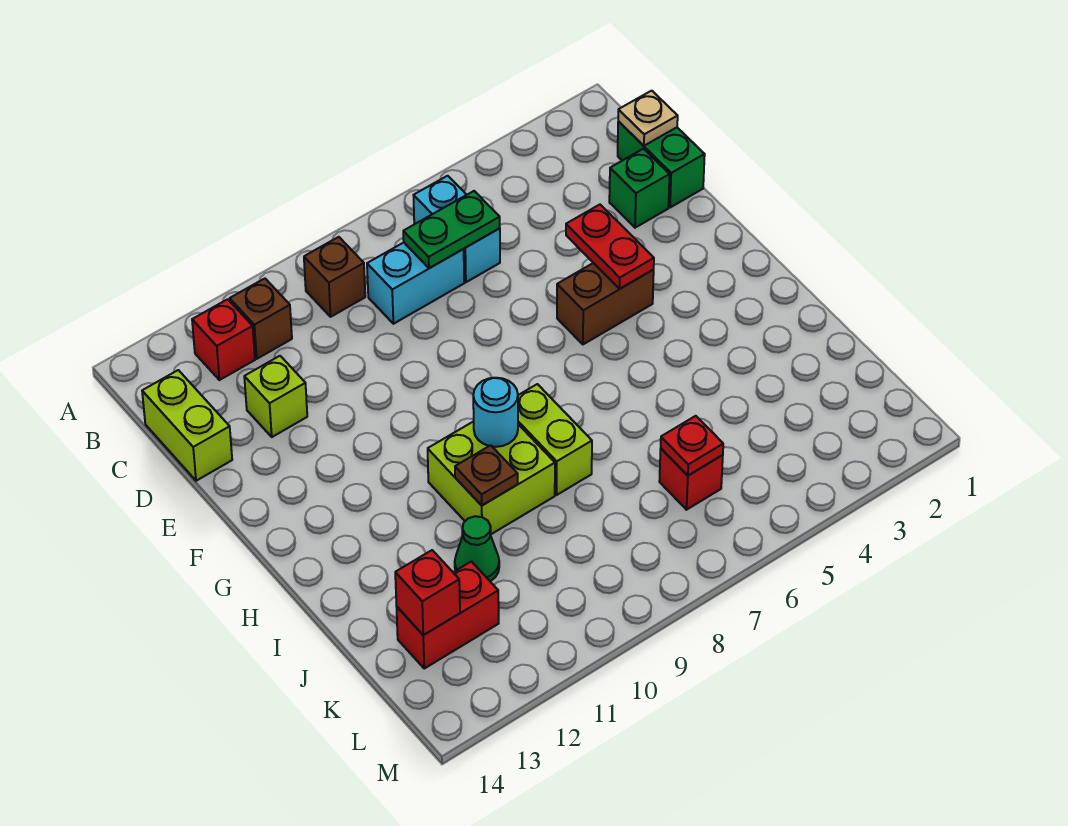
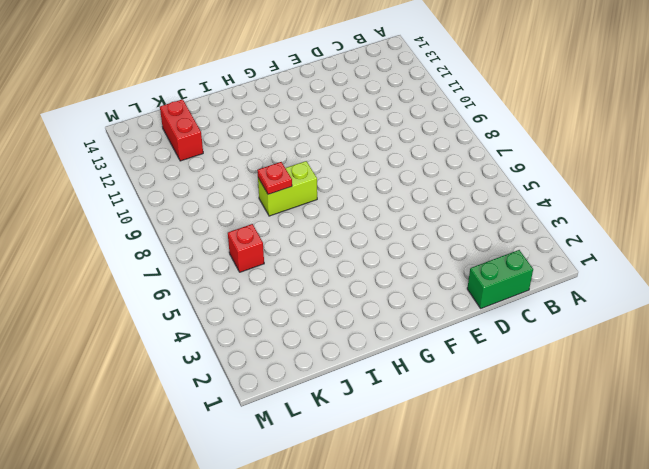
red 1x1 plate [257,162,292,194] -> red 1x1 plate moved to [661,416,723,476]
none -> cyan 1x2 brick [413,176,500,282]
none -> brown 1x1 brick [304,237,365,317]
none -> brown 1x1 brick [230,279,292,359]

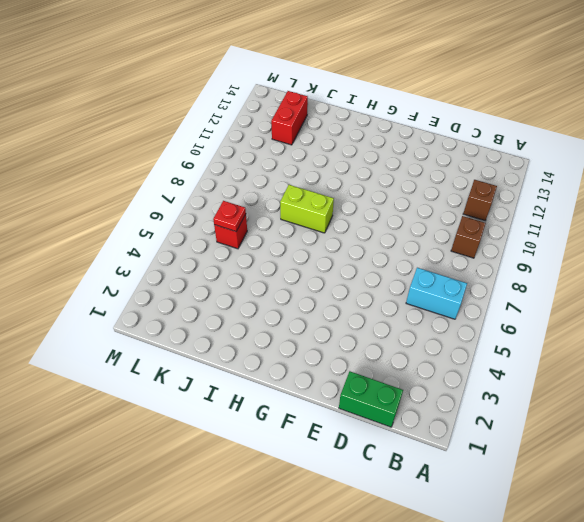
none -> red 1x1 brick [192,299,255,380]
none -> cyan 1x2 brick [367,243,464,324]
none -> lime 1x2 brick [142,370,232,481]

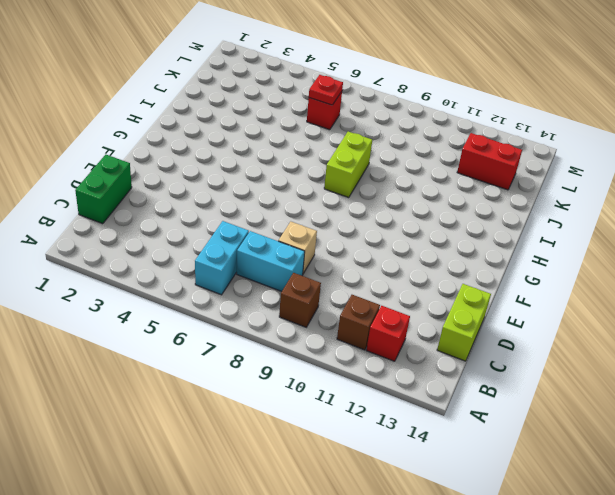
tan 1x1 brick [278,222,317,273] -> none
none -> green 1x1 brick [609,149,670,228]
none -> lime 1x1 brick [244,356,307,437]
none -> brown 1x2 brick [557,263,654,344]

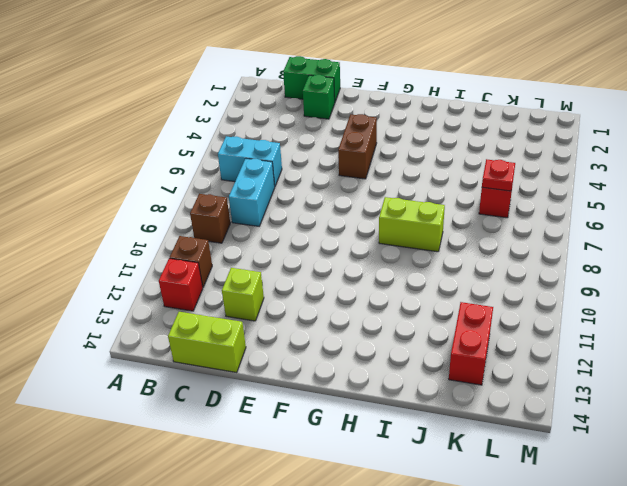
none -> lime 2x2 brick [428,421,555,535]
none -> green 1x1 cone [455,516,499,581]
none -> tan 1x1 plate [618,91,678,146]

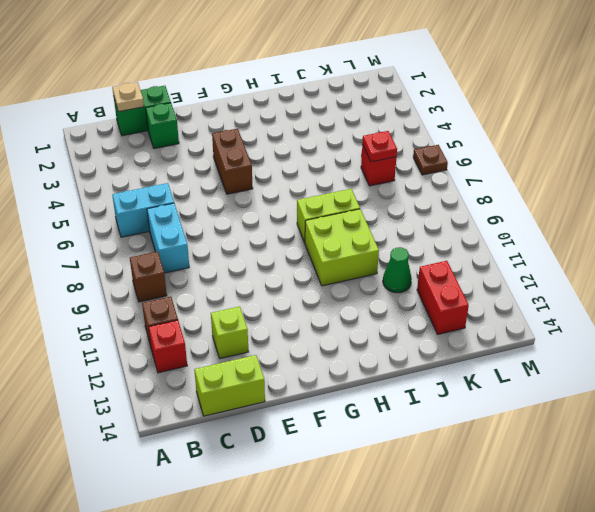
brown 1x1 plate [413,145,448,175] -> brown 1x1 plate moved to [455,445,518,505]
none -> green 1x2 plate [403,191,500,268]
none -> red 1x2 plate [566,205,654,289]
none -> cyan 1x1 round brick [473,378,518,447]

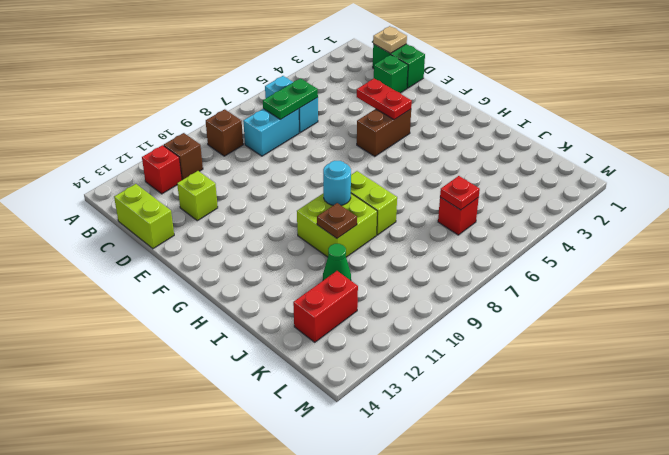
none -> red 1x1 brick [395,550,460,635]

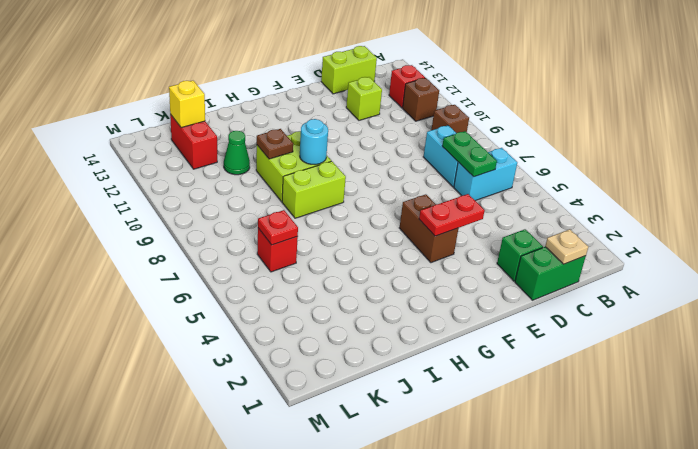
yellow 1x1 brick [169,81,205,128] -> red 1x1 brick [395,550,460,635]

